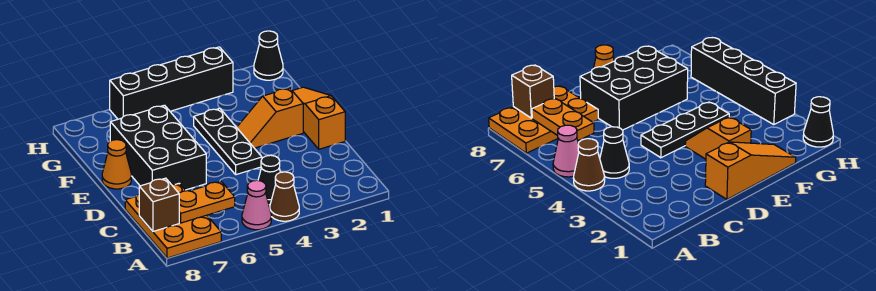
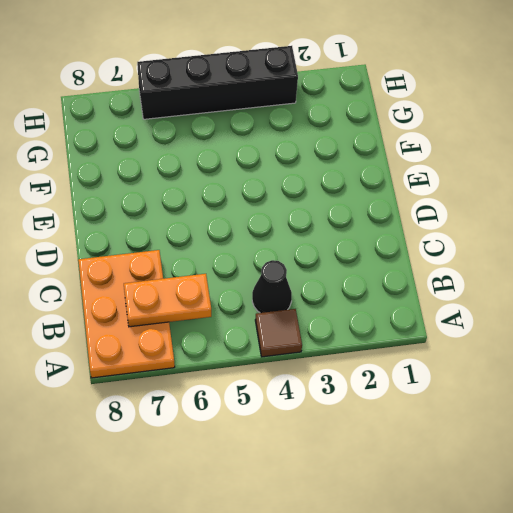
brown 1x1 tile [255,309,302,357] -> brown 1x1 cone [270,172,299,221]
none -> pink 1x1 cone [242,180,271,230]
none -> orange 1x3 slope [292,87,345,149]
none -> black 1x3 plate [194,108,262,175]

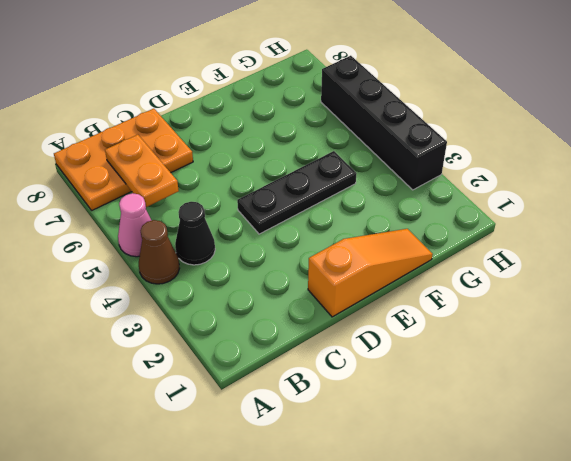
none -> black 2x3 brick [110,105,206,190]
none -> orange 1x2 slope [237,88,303,148]
none -> orange 1x1 cone [102,140,131,189]

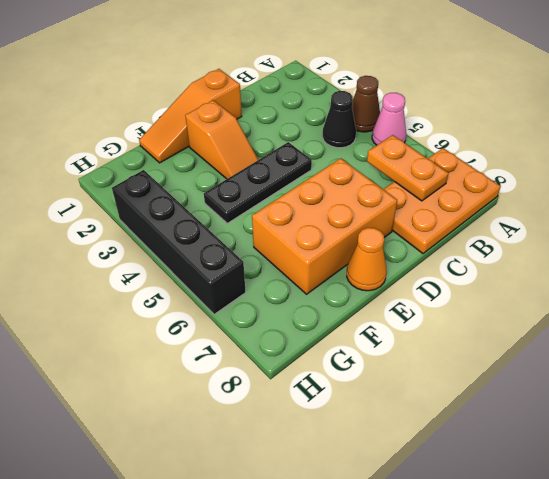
orange 2x3 brick [252,158,397,294] -> black 2x3 brick [110,105,206,190]
none -> black 1x1 cone [254,31,283,80]
none -> brown 1x1 brick [139,178,179,231]

